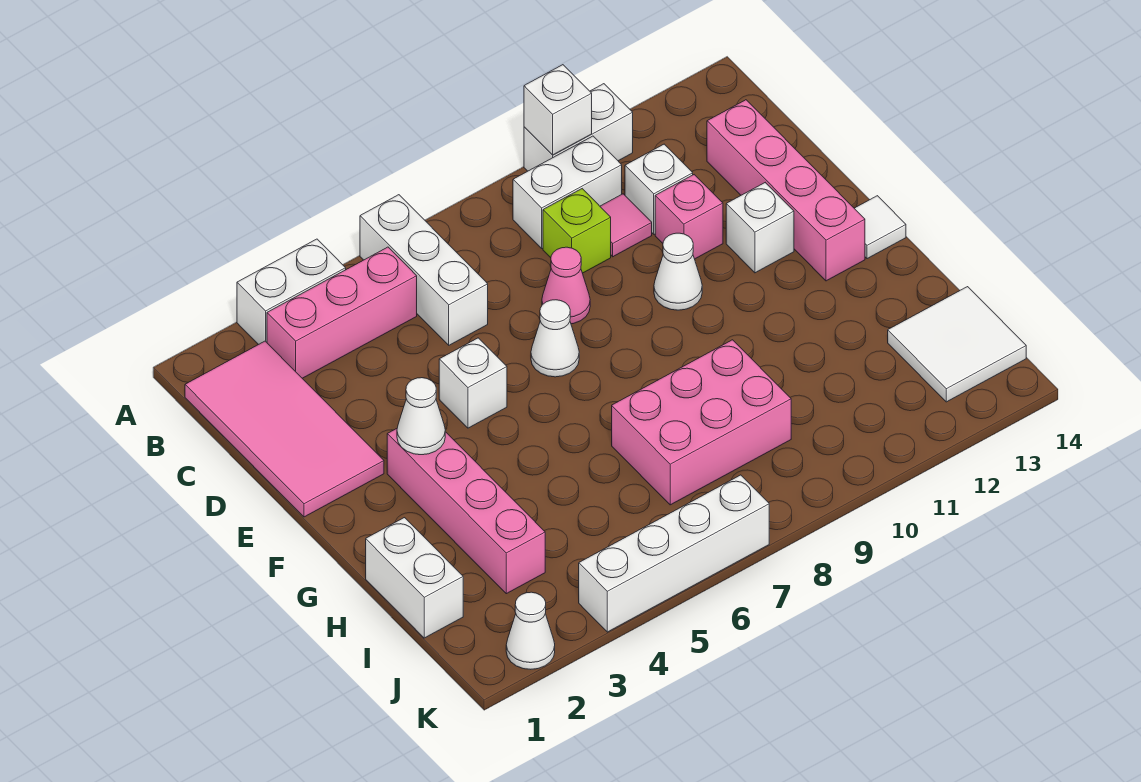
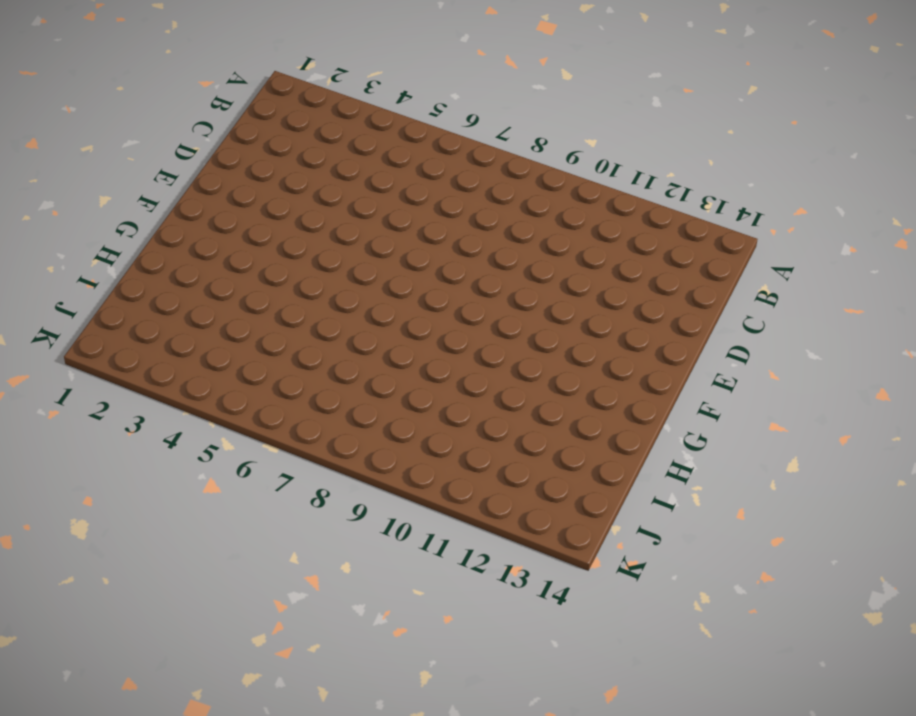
none -> white 1x2 brick [237,239,346,345]
none -> white 1x3 brick [360,195,488,345]
none -> white 1x2 brick [524,84,633,171]

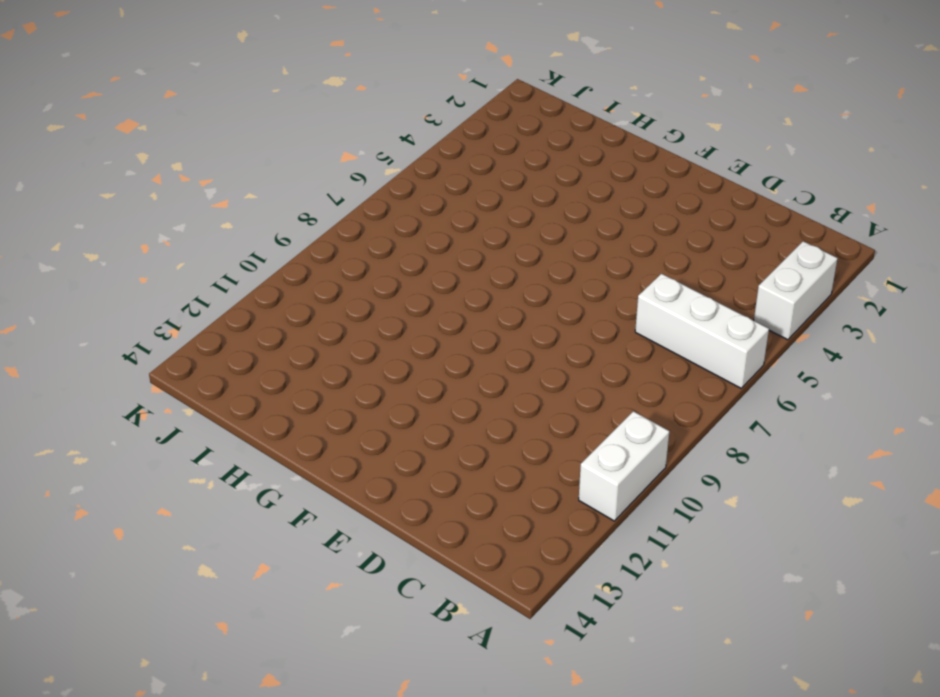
none -> pink 2x4 tile [185,341,384,517]
none -> pink 1x3 brick [267,247,417,378]
none -> white 1x2 brick [513,136,622,248]

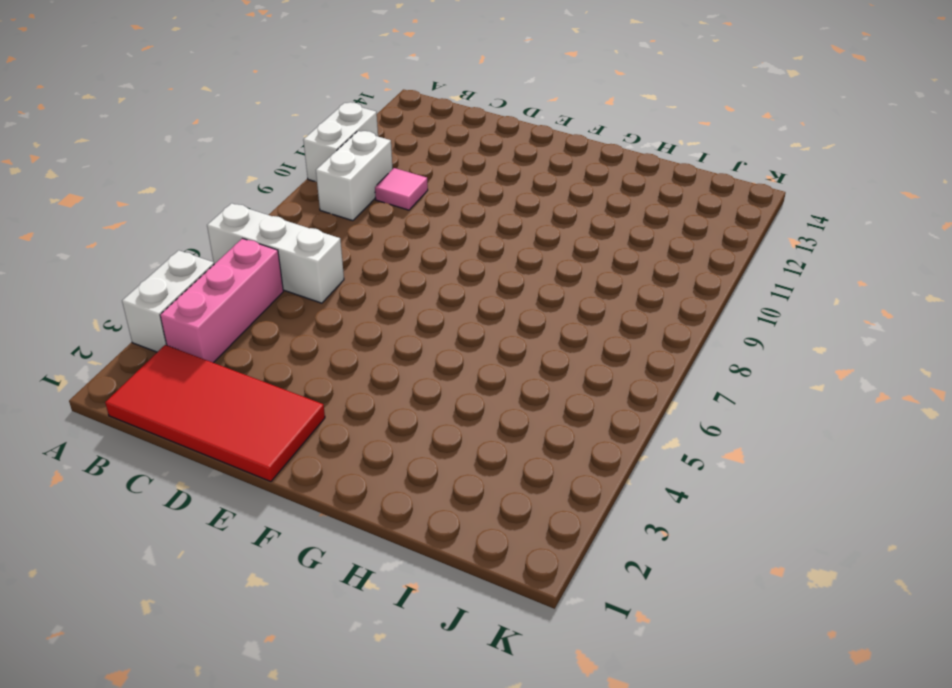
red 2x4 tile [105,345,325,482] -> pink 2x4 tile [185,341,384,517]
none -> lime 1x1 brick [543,189,611,273]
none -> white 1x1 brick [625,144,693,234]
none -> pink 1x4 brick [707,100,865,281]

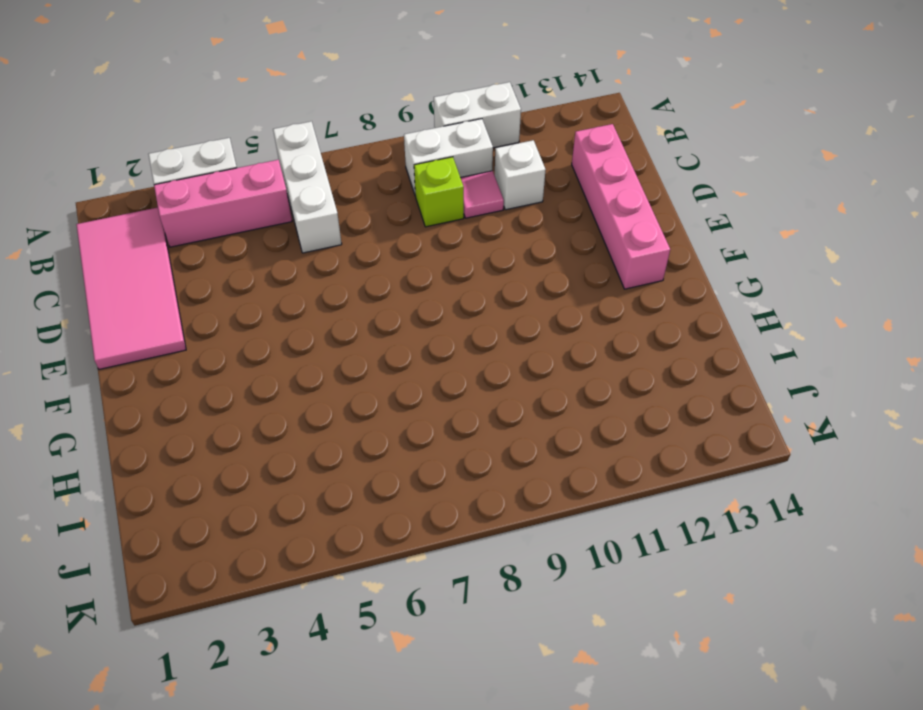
none -> pink 1x1 cone [542,247,590,324]
none -> pink 1x1 brick [655,175,723,259]
none -> white 1x1 brick [439,338,507,428]

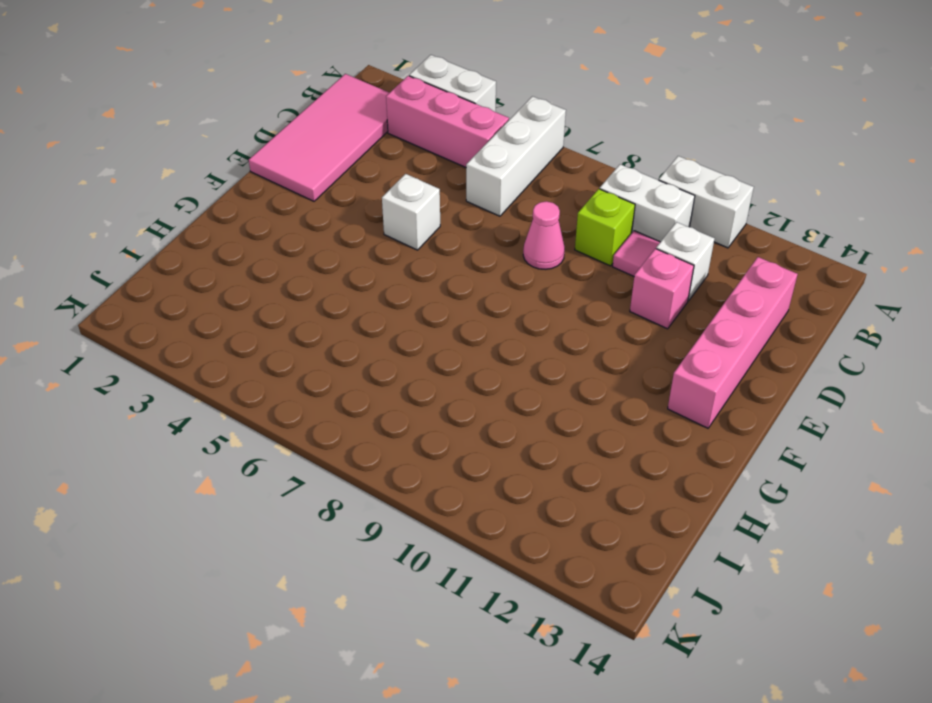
none -> white 1x1 cone [531,300,579,377]
none -> white 1x1 cone [654,233,702,310]
none -> white 1x1 brick [726,183,794,273]

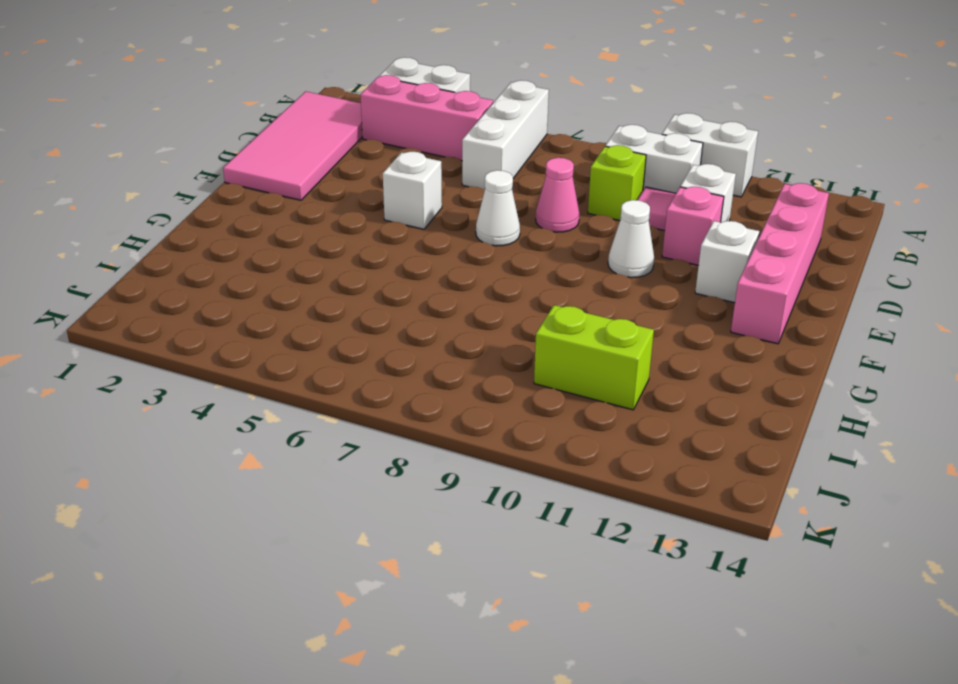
lime 1x2 brick [534,305,654,410] -> none
none -> pink 1x4 brick [387,429,545,594]
none -> white 1x1 tile [854,196,906,259]
none -> white 1x2 brick [366,518,463,638]

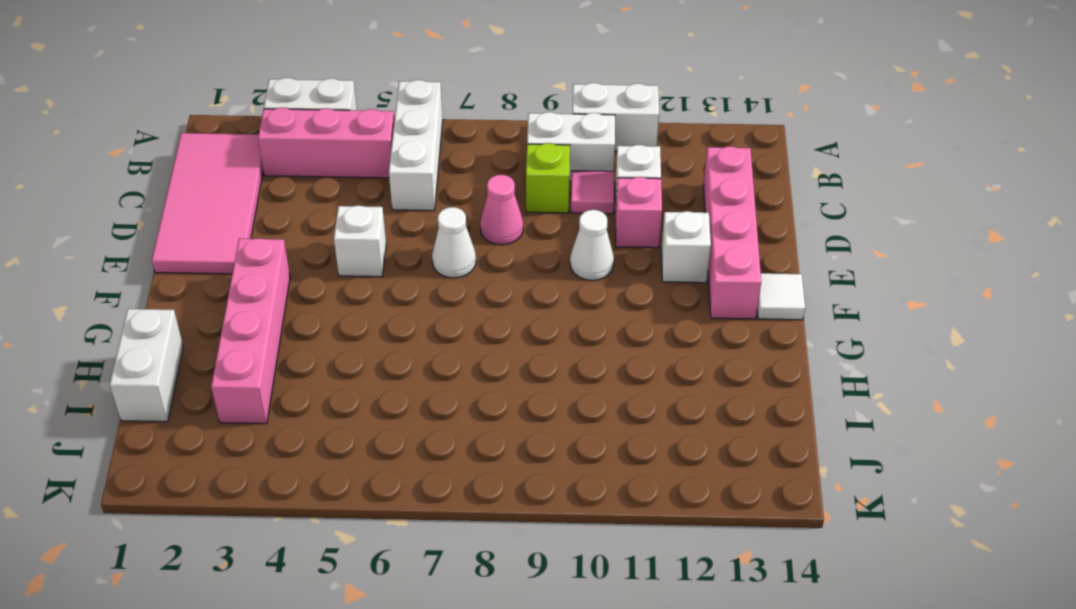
none -> pink 2x3 brick [612,340,791,505]
none -> white 2x2 tile [888,287,1026,402]
none -> white 1x1 cone [506,592,555,669]

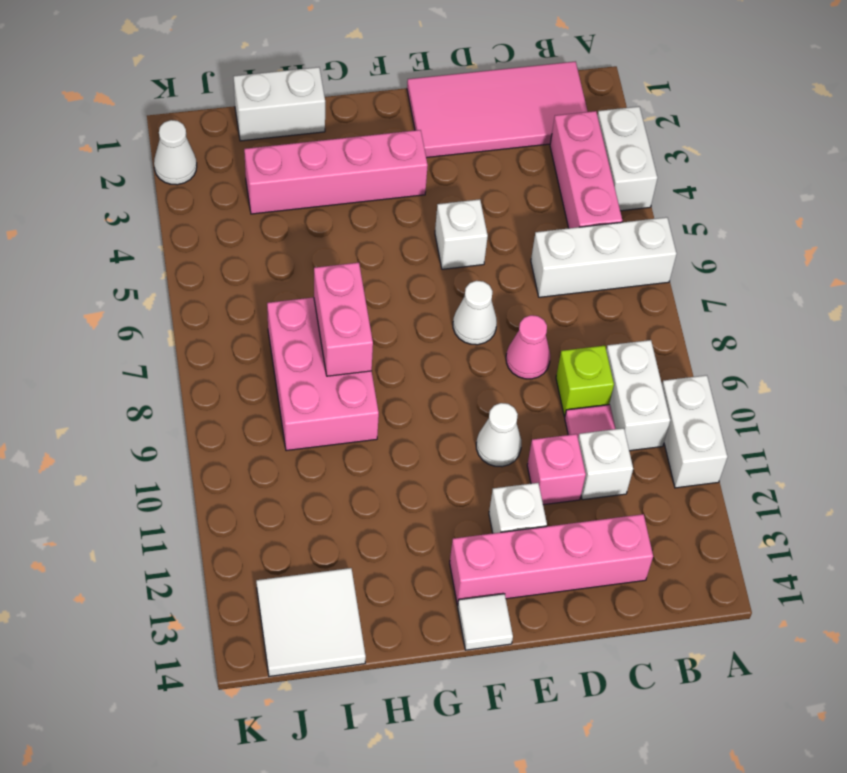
pink 1x2 brick [314,263,373,376] -> none
none -> white 1x4 brick [579,475,769,632]
none -> white 1x1 brick [524,65,592,155]
none -> white 1x1 cone [397,378,445,455]

